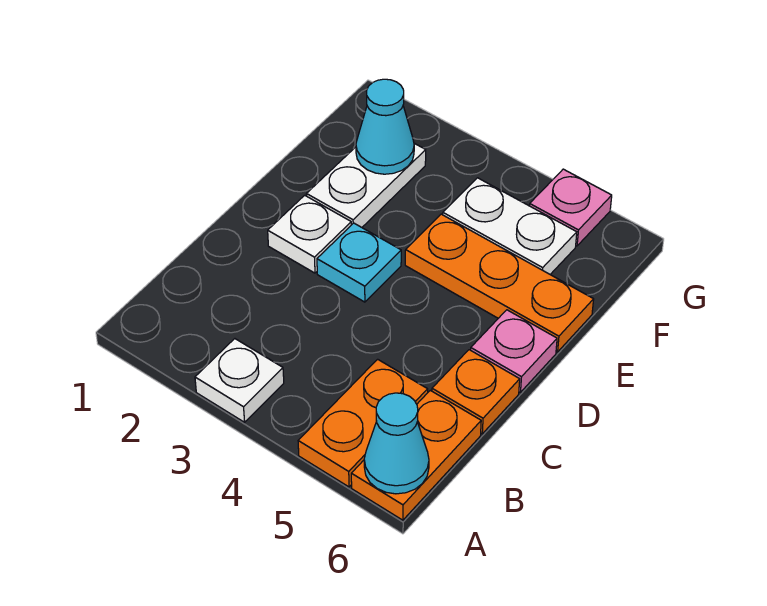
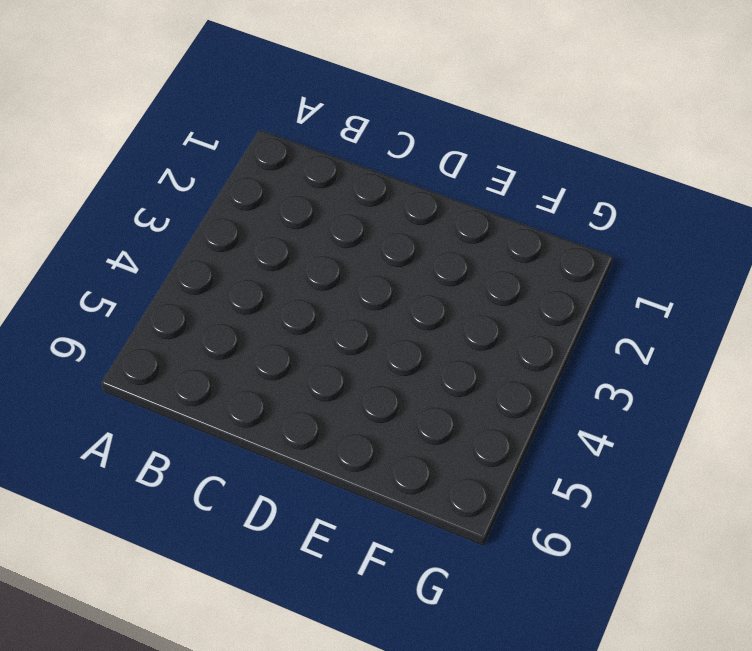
none -> white 1x1 plate [195,339,284,422]
none -> orange 1x2 plate [298,359,428,487]
none -> orange 1x2 plate [351,390,481,520]

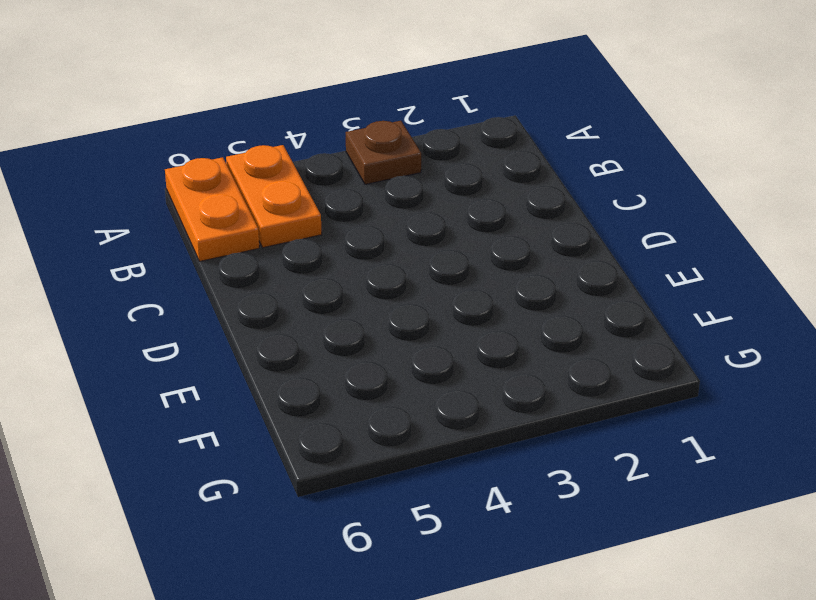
brown 1x1 plate [346,121,421,184] -> white 1x1 plate [195,339,284,422]
none -> orange 1x1 plate [432,350,520,434]
none -> white 1x1 plate [268,195,351,273]
none -> cyan 1x1 plate [317,223,401,302]

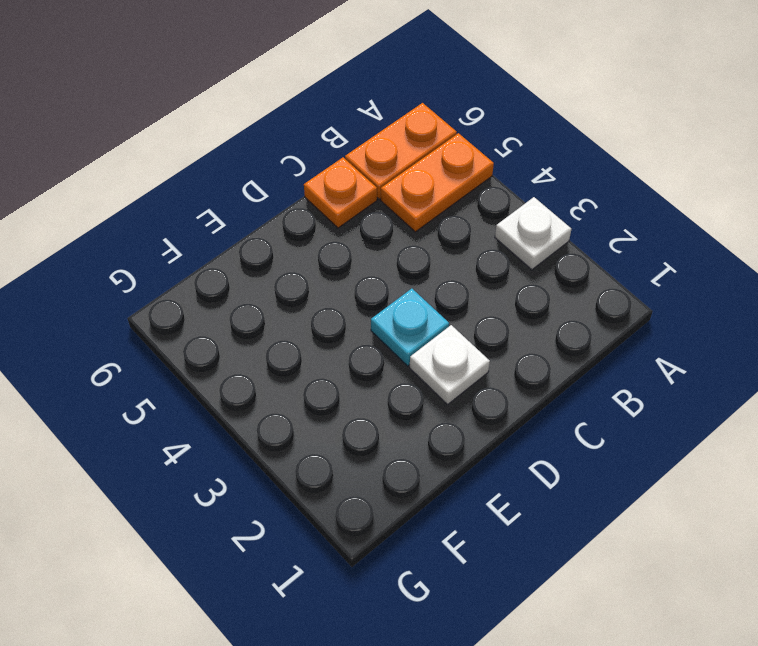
none -> pink 1x1 plate [471,310,557,392]
none -> white 1x2 plate [307,143,426,227]
none -> orange 1x3 plate [405,214,594,352]

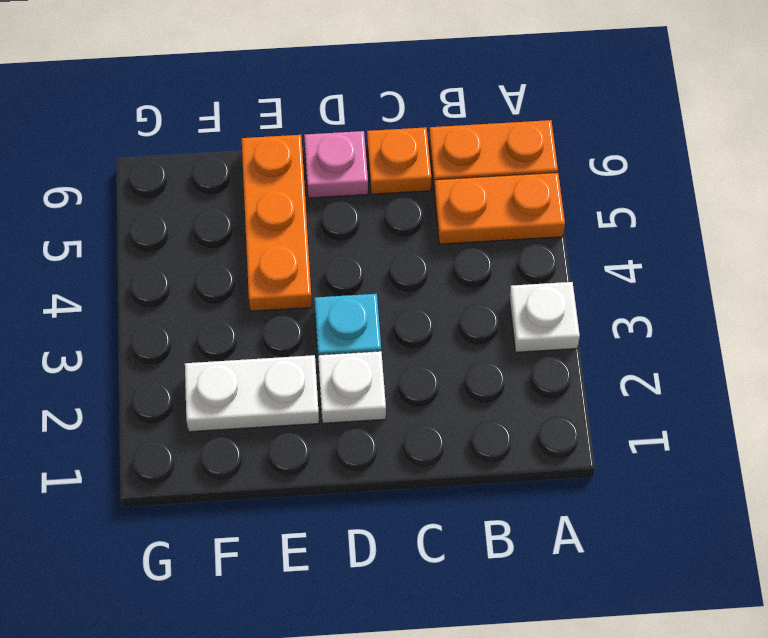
none -> white 1x2 plate [443,178,577,274]
none -> pink 1x1 plate [530,169,612,246]
none -> cyan 1x1 cone [364,393,429,494]

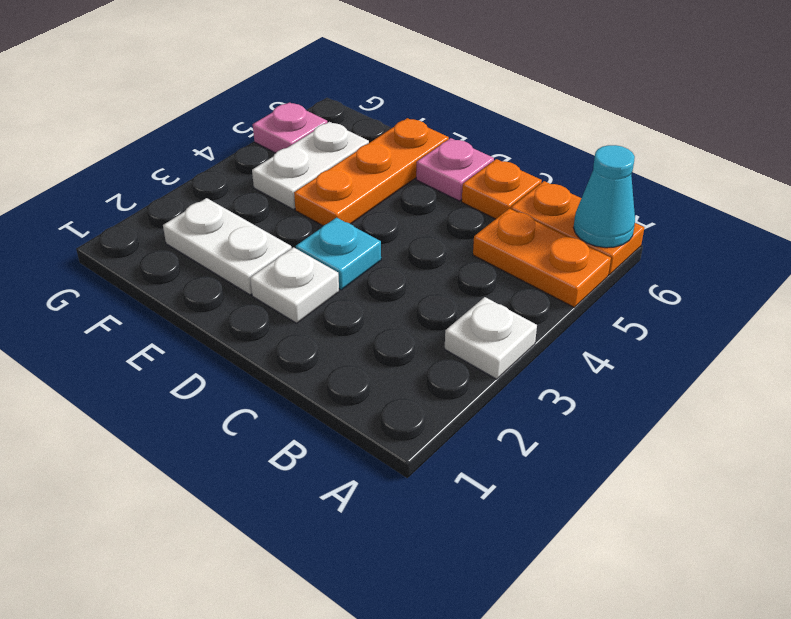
none -> cyan 1x1 cone [356,79,414,174]

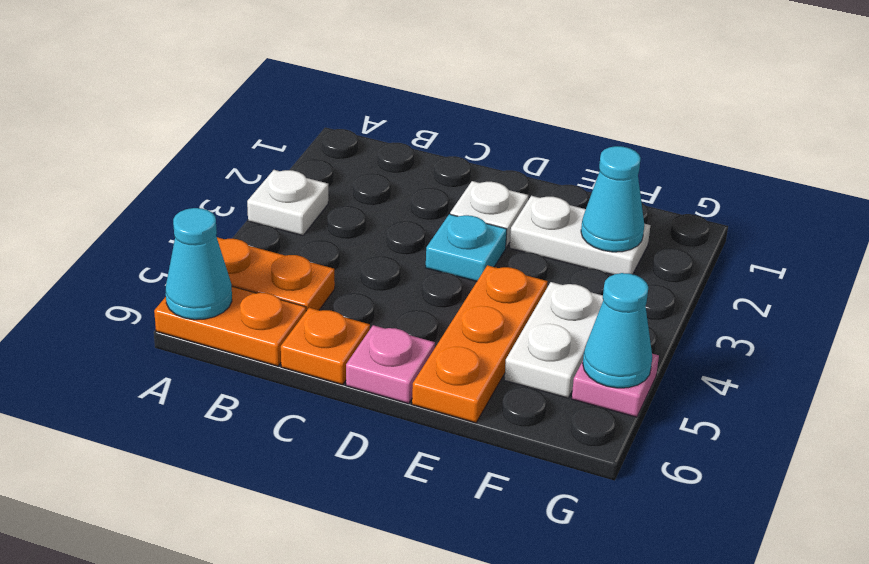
cyan 1x1 cone [583,273,652,388] -> none

